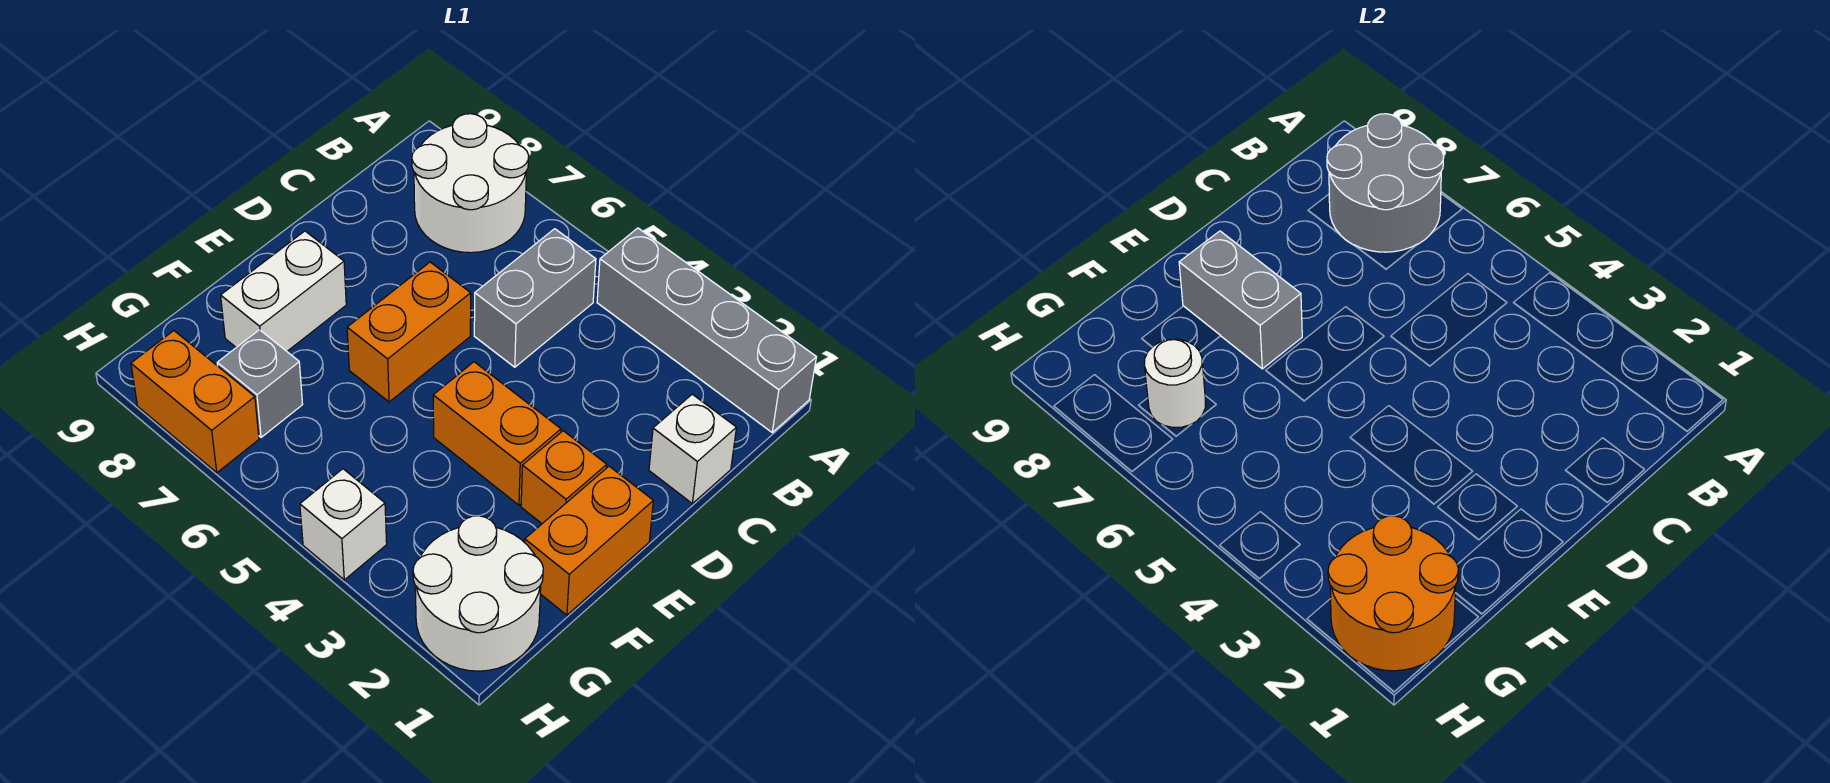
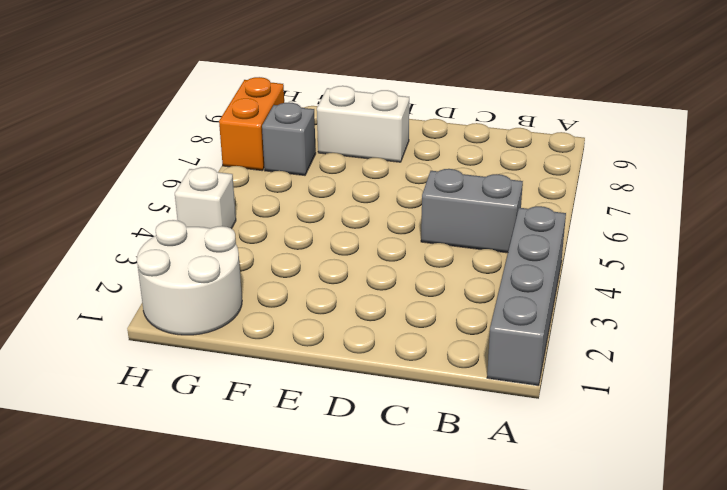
none -> white 2x2 round brick [412,114,529,253]
none -> white 1x1 brick [649,394,736,503]
none -> orange 1x2 brick [347,262,471,402]

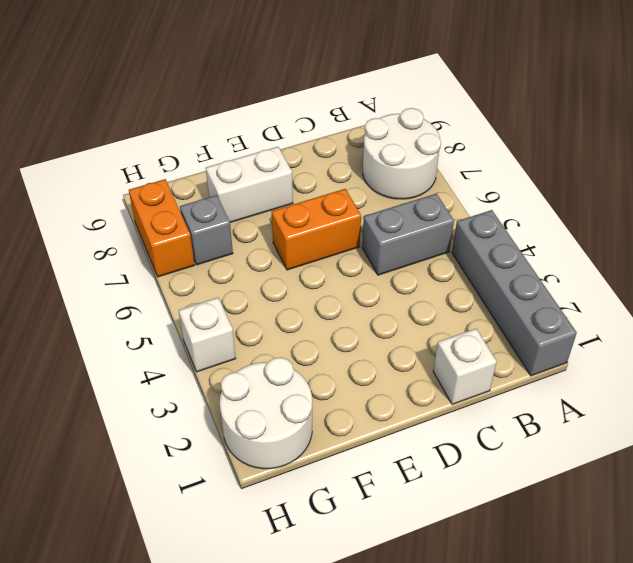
none -> orange 1x2 brick [525,466,653,615]
none -> orange 1x1 brick [521,431,607,524]
none -> orange 1x2 brick [433,362,561,505]

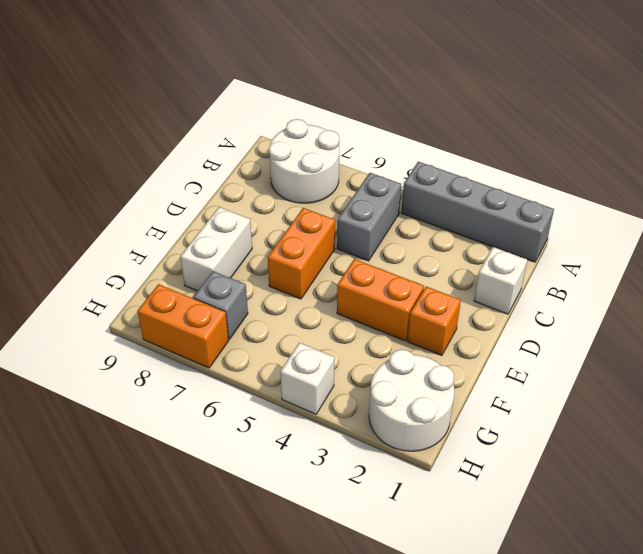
none -> orange 1x2 brick [525,466,653,615]
none -> grey 2x2 round brick [1327,114,1444,252]
none -> grey 1x2 brick [1179,231,1302,369]

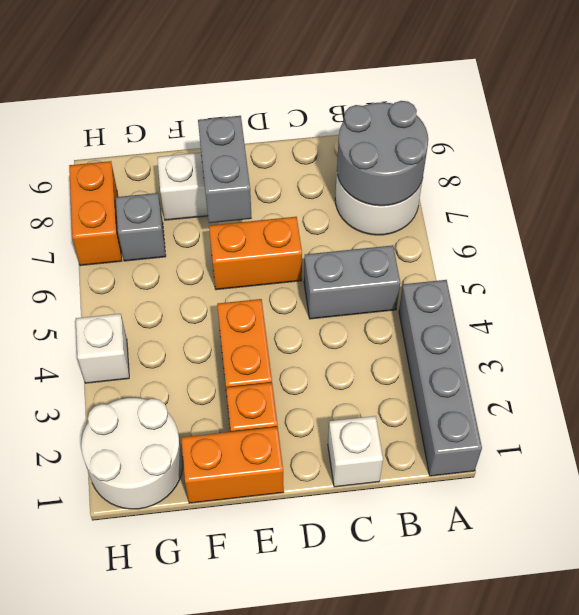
none -> orange 2x2 round brick [1328,516,1458,671]
none -> white 1x1 round brick [1144,339,1206,427]

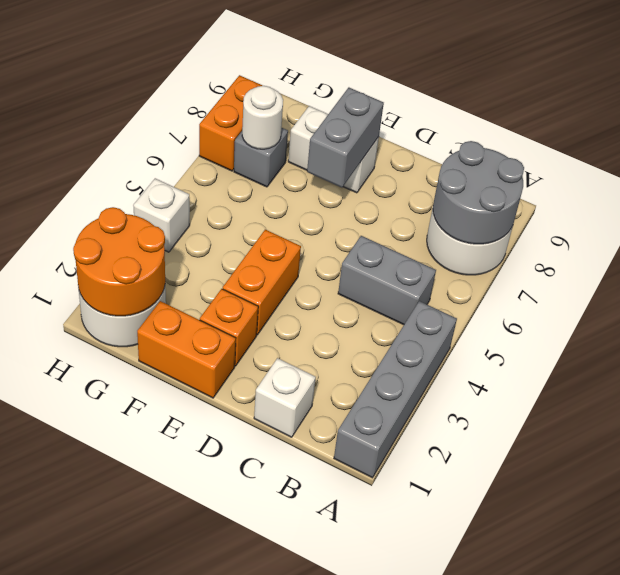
none -> orange 1x2 brick [347,262,471,402]

